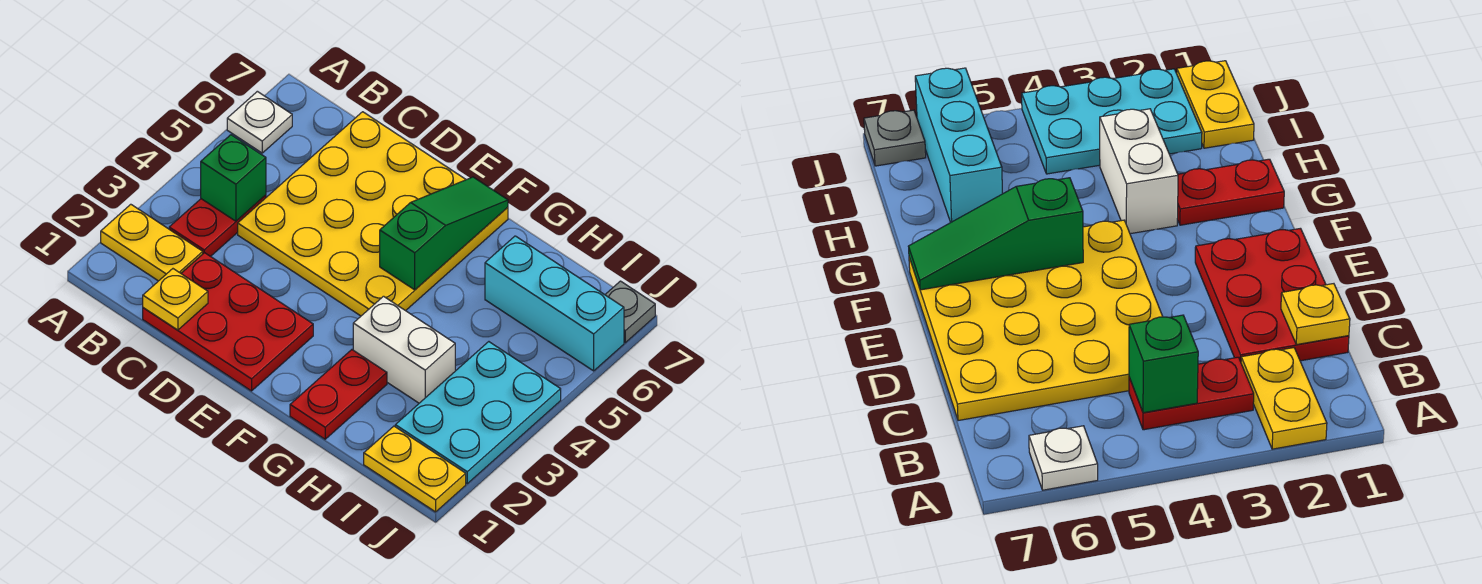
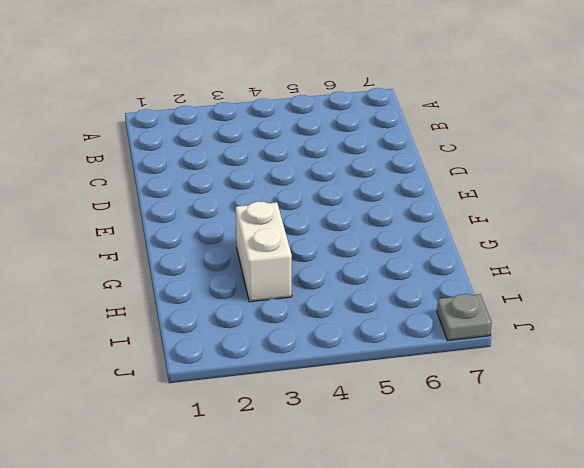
none -> yellow 1x2 plate [101,204,203,281]
none -> white 1x1 plate [227,91,292,153]
none -> red 1x2 plate [169,195,266,256]

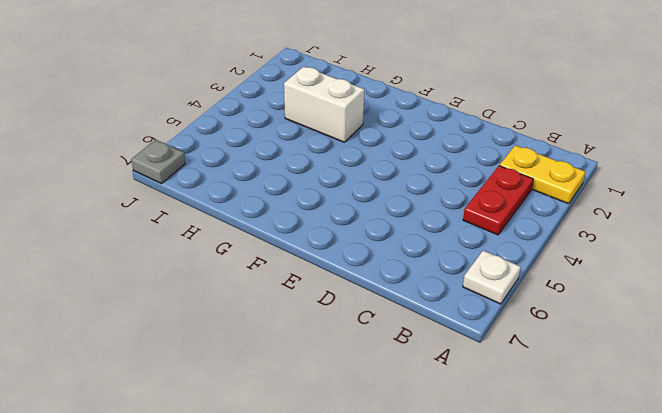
none -> red 2x3 plate [143,253,313,391]
none -> yellow 4x4 plate [238,112,508,316]
none -> red 1x2 plate [290,350,387,439]

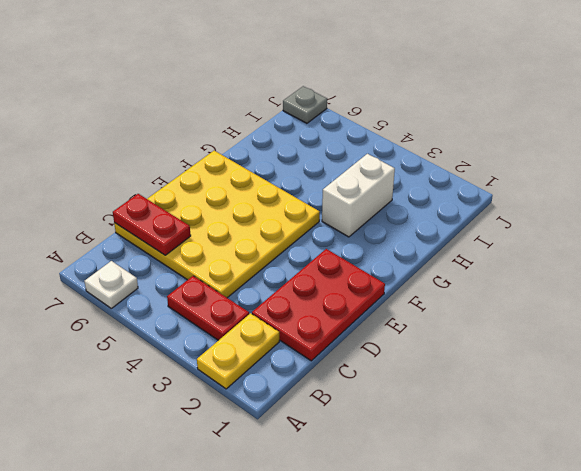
red 1x2 plate [113,194,191,255] -> red 1x2 plate moved to [290,350,387,439]
none -> cyan 1x3 brick [485,236,624,371]
none -> yellow 1x2 plate [364,426,466,512]
none -> cyan 2x3 plate [395,342,561,484]

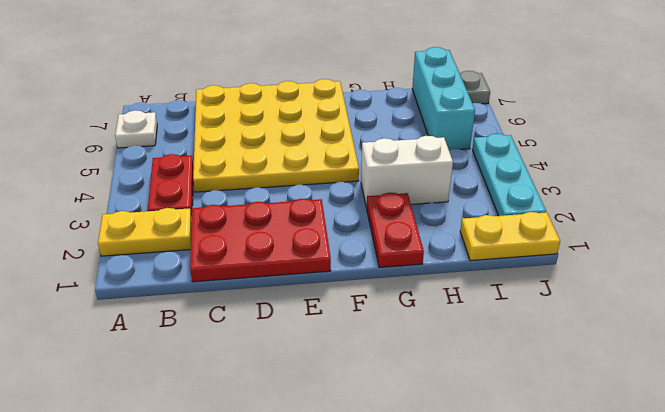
cyan 1x3 brick [412,47,475,150] -> cyan 1x3 brick turned to [485,236,624,371]
cyan 1x3 plate [472,133,546,216] -> cyan 2x3 plate [395,342,561,484]
none -> green 1x1 brick [201,135,266,221]
none -> yellow 1x1 plate [143,269,208,330]
none -> green 1x3 slope [380,177,508,290]

